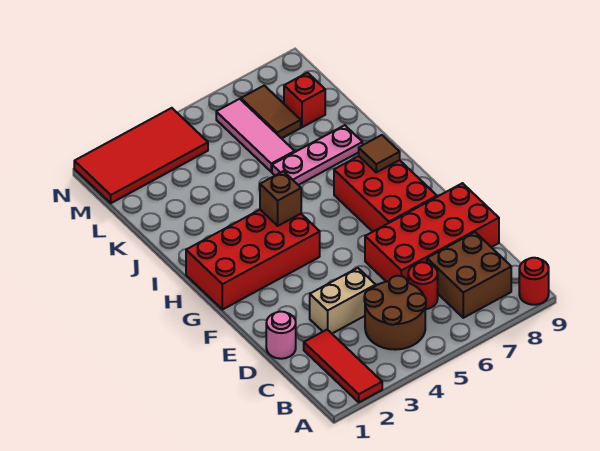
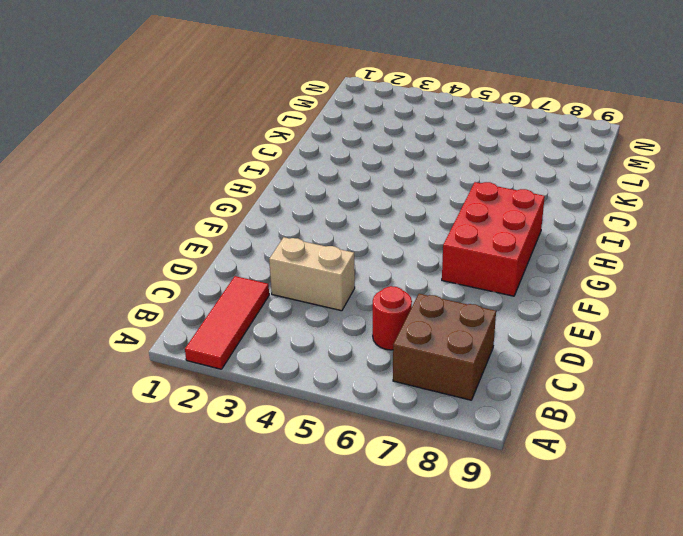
none -> red 1x1 round brick [519,258,549,305]
none -> brown 2x2 round brick [364,276,426,350]
none -> pink 1x1 round brick [266,312,296,359]

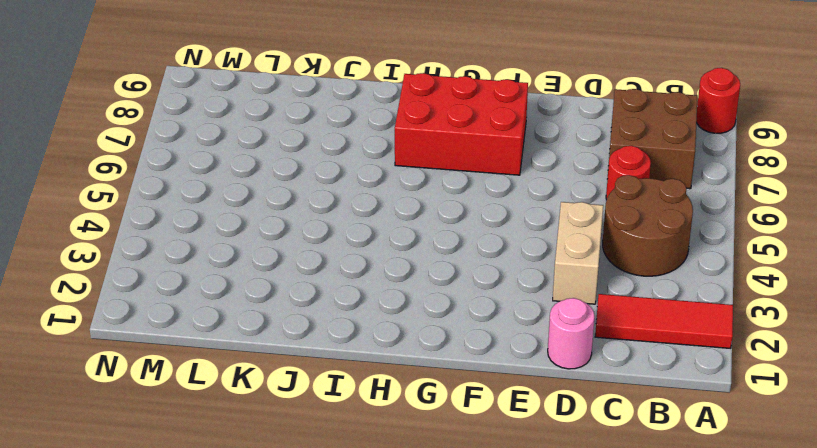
none -> red 2x4 brick [365,183,499,283]
none -> red 2x4 brick [186,210,320,310]
none -> pink 1x3 plate [272,125,363,185]

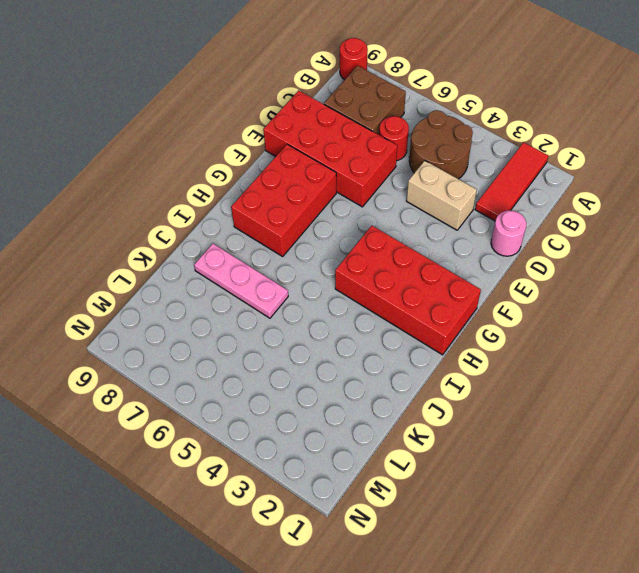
none -> pink 1x3 tile [216,99,295,172]
none -> brown 1x2 tile [241,85,301,138]
none -> red 1x1 brick [284,73,325,127]

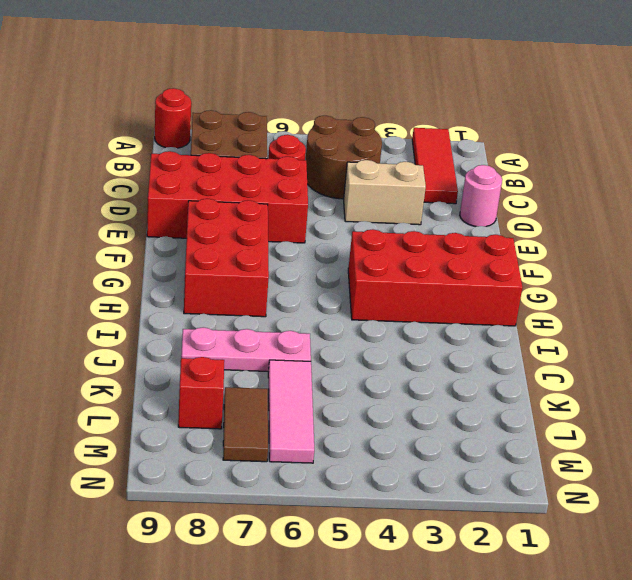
none -> red 2x4 tile [74,108,208,203]
none -> brown 1x1 brick [260,171,301,226]
none -> brown 1x1 tile [359,135,400,172]

